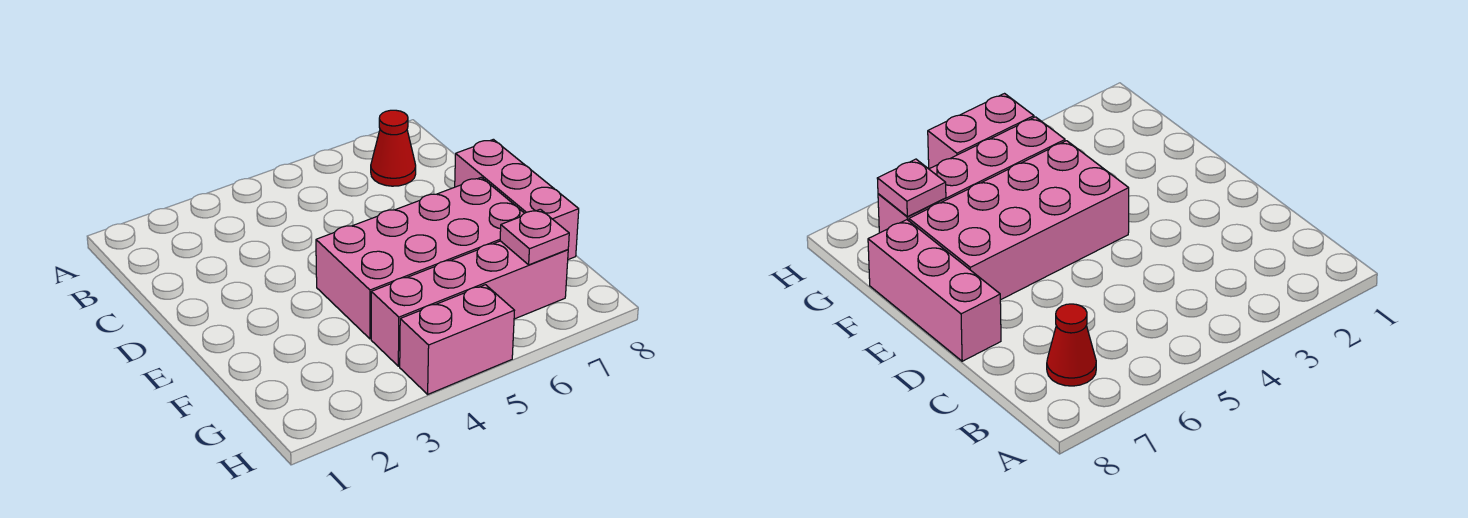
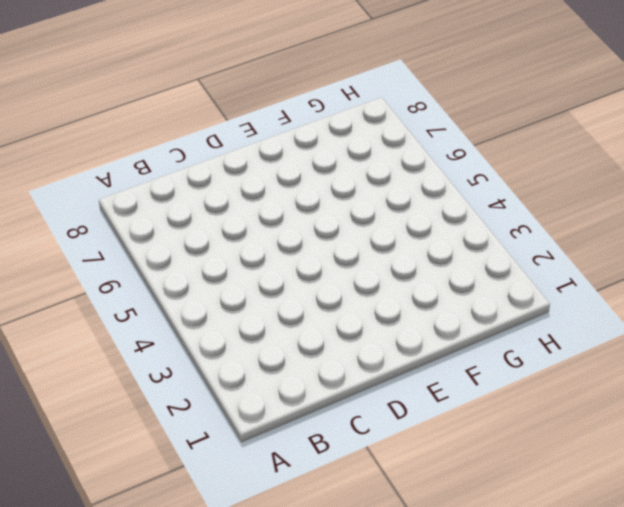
none -> red 1x1 cone [371,110,416,186]
none -> pink 1x3 brick [455,139,579,260]

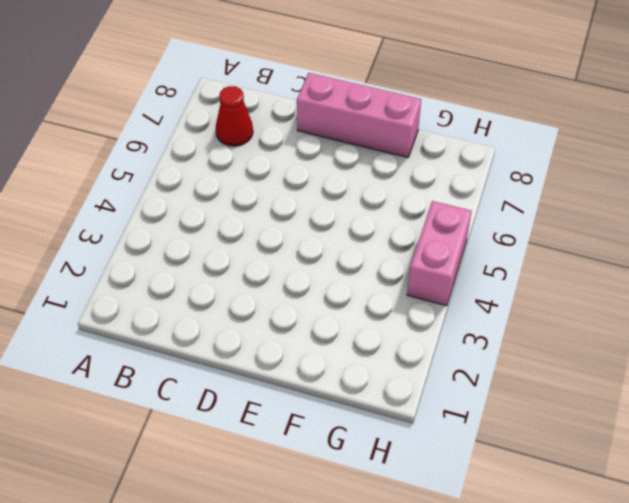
none -> pink 2x4 brick [316,177,524,339]
none -> pink 1x4 brick [371,241,568,366]

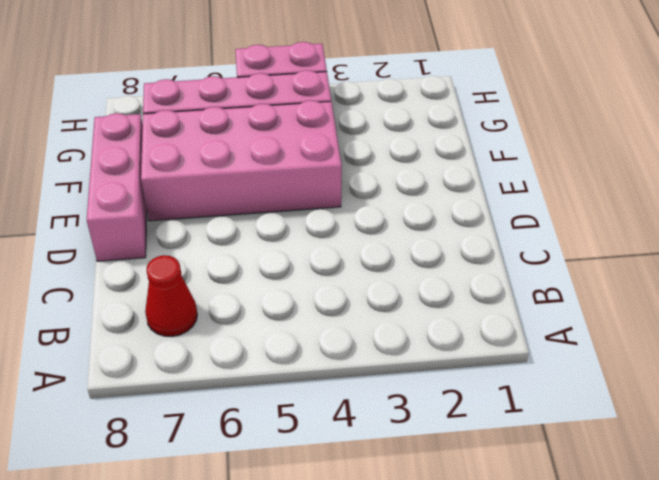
none -> pink 1x1 plate [500,209,569,265]

